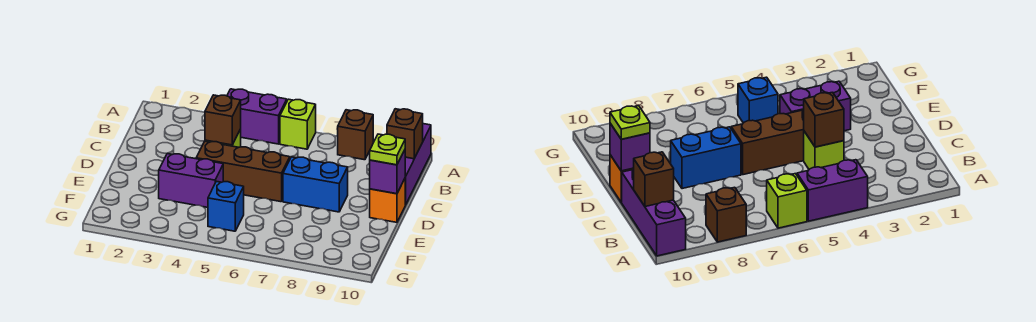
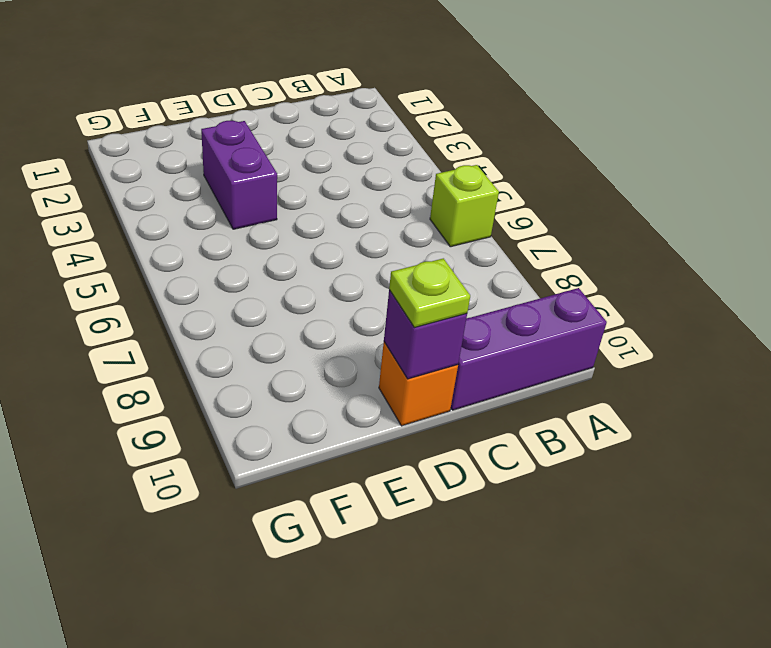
none -> purple 1x2 brick [227,89,287,144]
none -> brown 1x1 brick [338,110,373,160]
none -> lime 1x1 brick [804,131,844,169]

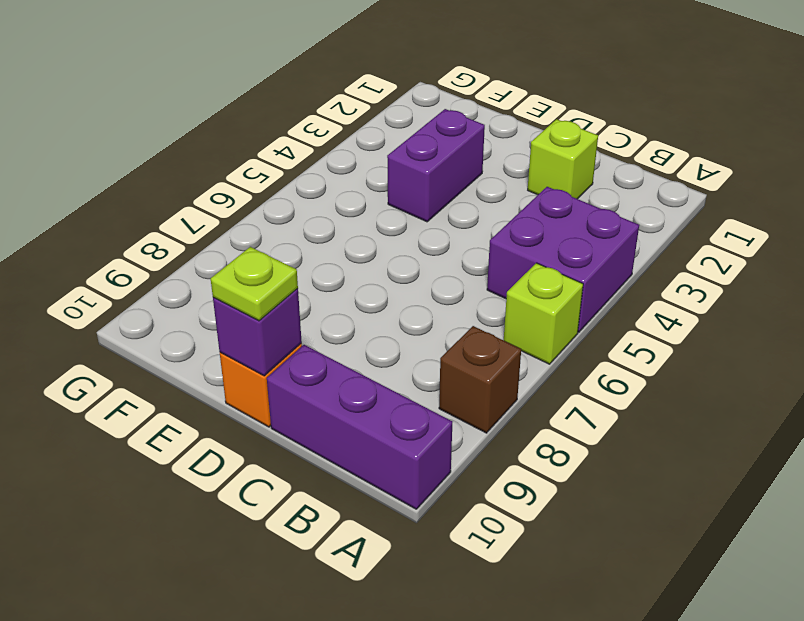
purple 2x2 brick [487,187,639,332] -> purple 1x2 brick [227,89,287,144]
lime 1x1 brick [528,119,598,199] -> lime 1x1 brick moved to [804,131,844,169]
none -> brown 1x3 brick [196,141,290,202]
none -> blue 1x2 brick [283,157,348,212]
none -> blue 1x1 brick [208,181,244,231]

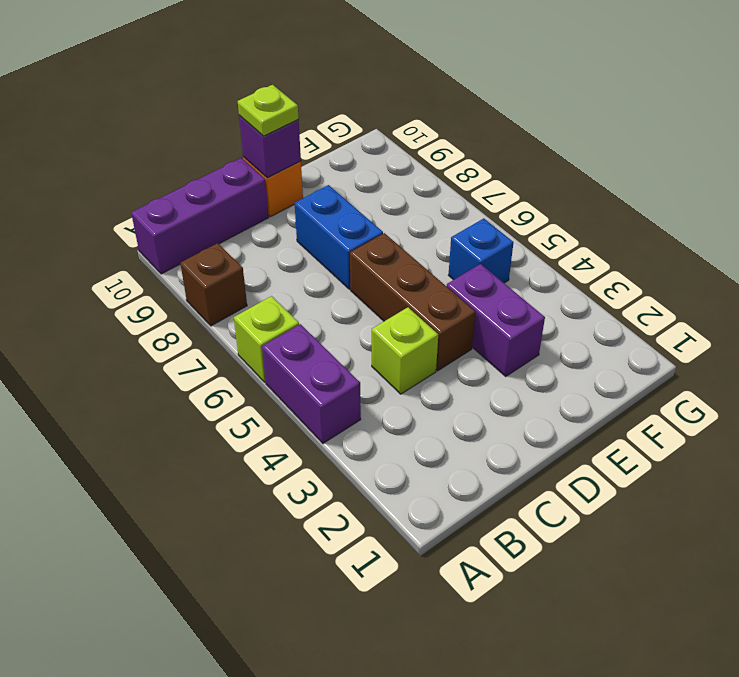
none -> brown 1x1 brick [387,109,423,159]
none -> brown 1x1 brick [205,95,241,145]

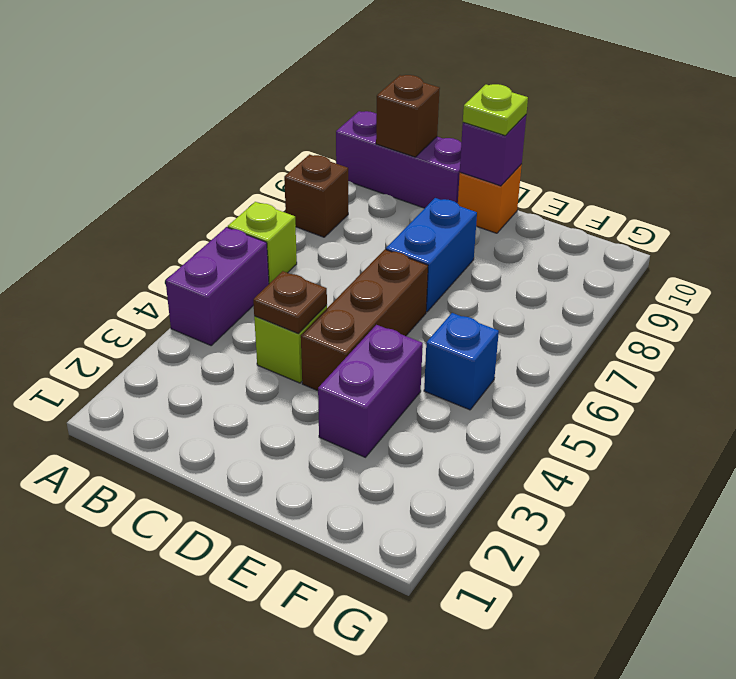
brown 1x1 plate [253,271,327,333] -> brown 1x1 brick [205,95,241,145]

